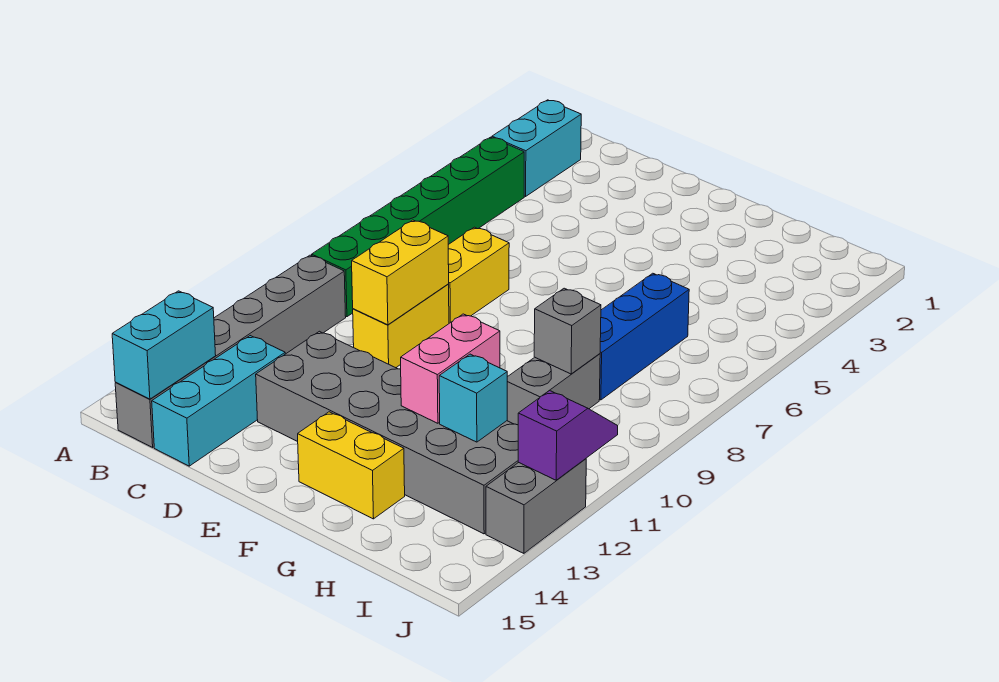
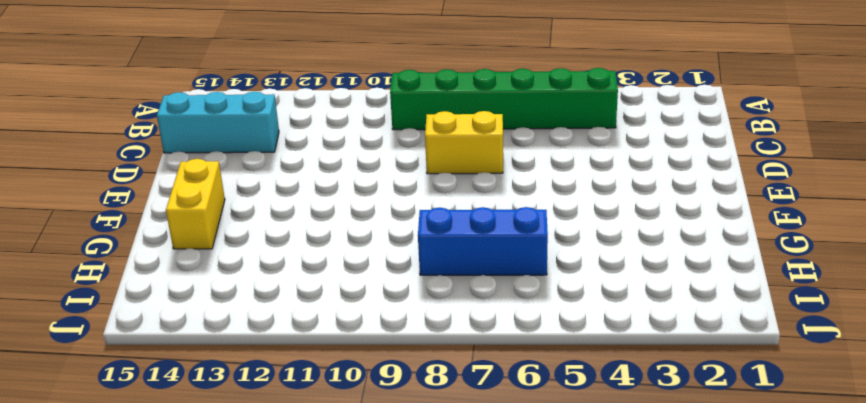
none -> cyan 1x2 brick [492,100,581,196]
none -> grey 1x6 brick [115,255,346,447]
none -> yellow 1x2 brick [353,284,449,368]

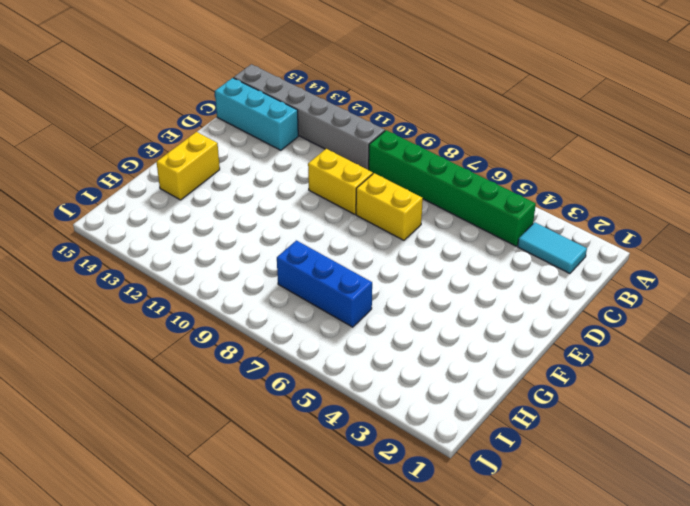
cyan 1x2 tile [518,222,587,274] -> cyan 1x2 brick [492,100,581,196]
none -> grey 2x6 brick [256,331,519,534]
none -> grey 1x2 brick [507,354,600,425]
none -> grey 1x2 brick [486,459,586,553]

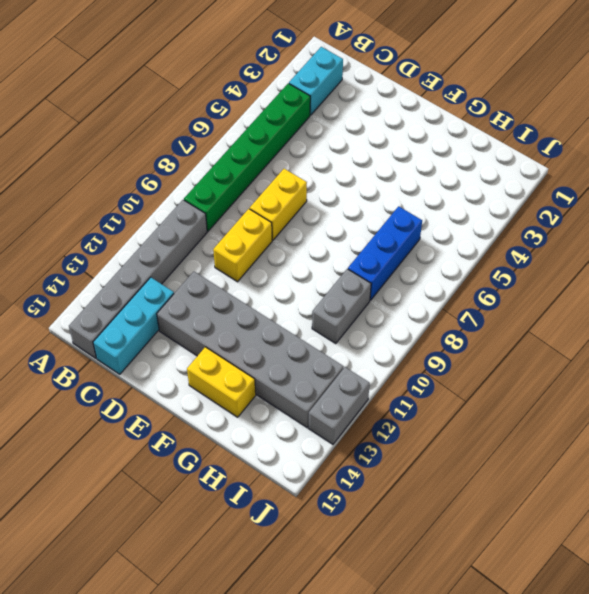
none -> cyan 1x2 brick [112,291,216,399]
none -> yellow 1x2 brick [352,220,449,325]
none -> pink 1x2 brick [401,314,500,423]

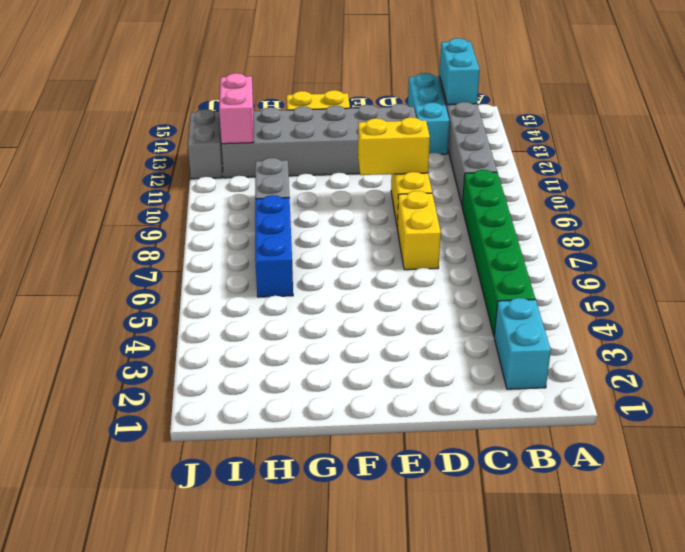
yellow 1x2 brick [358,117,430,175] -> yellow 1x2 brick turned to [352,220,449,325]
pink 1x2 brick [219,73,254,144] -> pink 1x2 brick moved to [401,314,500,423]
none -> grey 1x1 brick [534,288,601,374]
none -> cyan 1x1 brick [439,354,507,442]
none -> purple 1x2 slope [518,391,618,480]

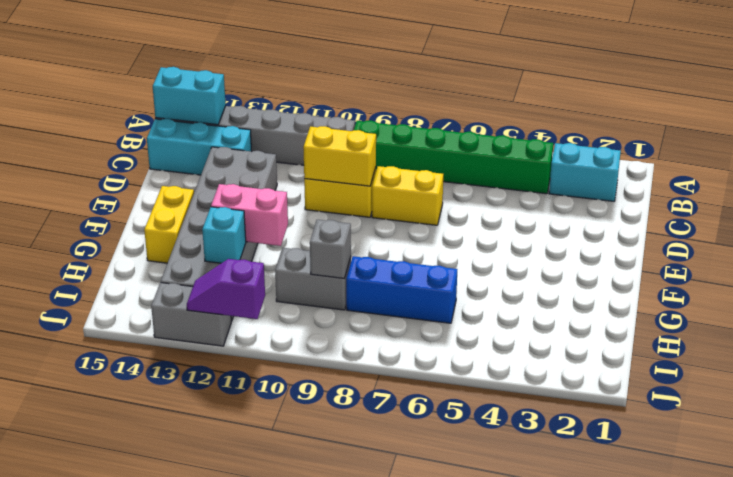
purple 1x2 slope [187,259,265,319] -> purple 1x2 slope turned to [518,391,618,480]

